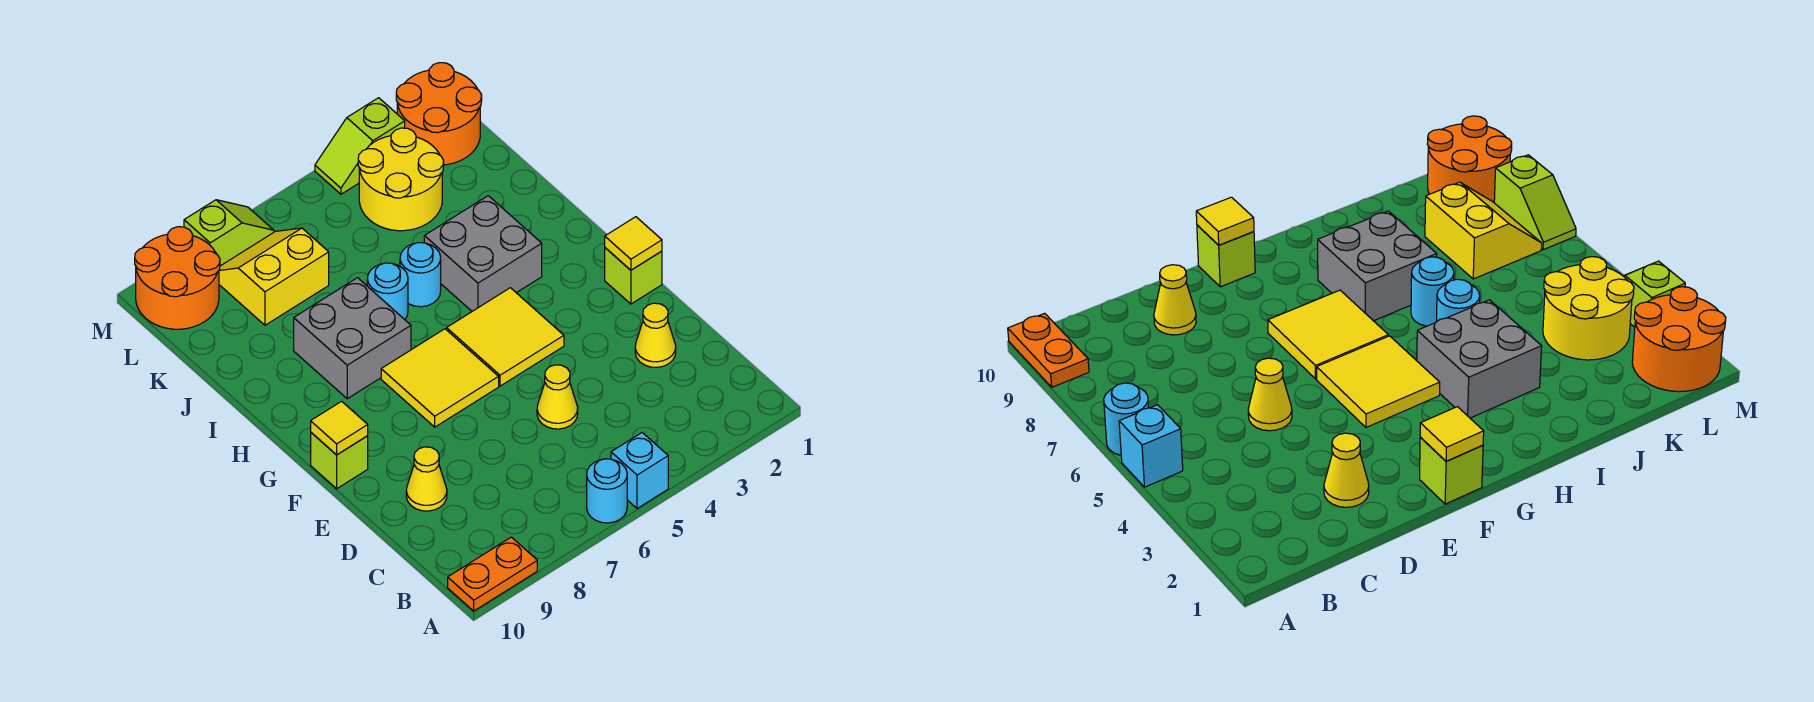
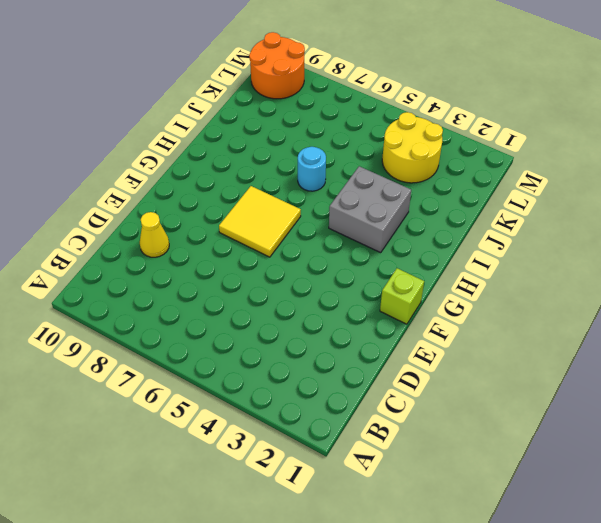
none -> cyan 1x1 brick [611,433,668,508]
none -> cyan 1x1 round brick [587,459,627,523]
none -> orange 1x2 plate [448,537,537,611]

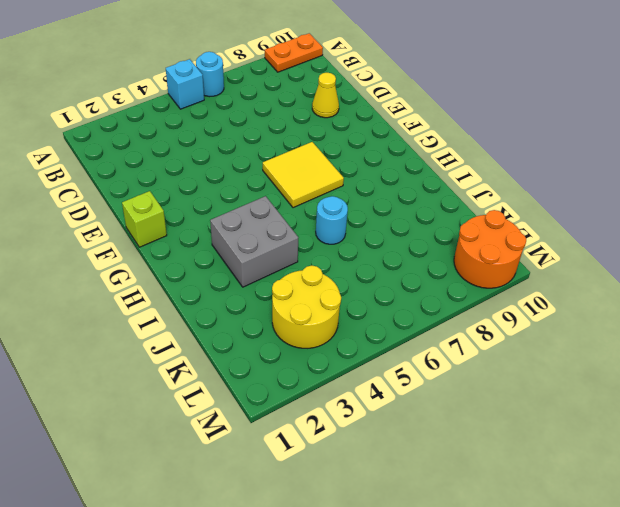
none -> yellow 1x1 cone [635,303,676,367]
none -> yellow 1x1 cone [537,365,578,429]
none -> yellow 2x2 tile [447,288,564,386]

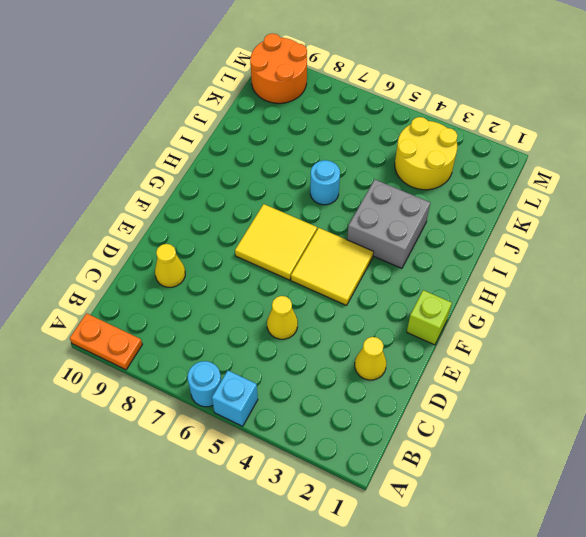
none -> lime 1x1 brick [311,433,368,489]
none -> grey 2x2 brick [294,278,411,399]
none -> cyan 1x1 round brick [400,243,441,307]

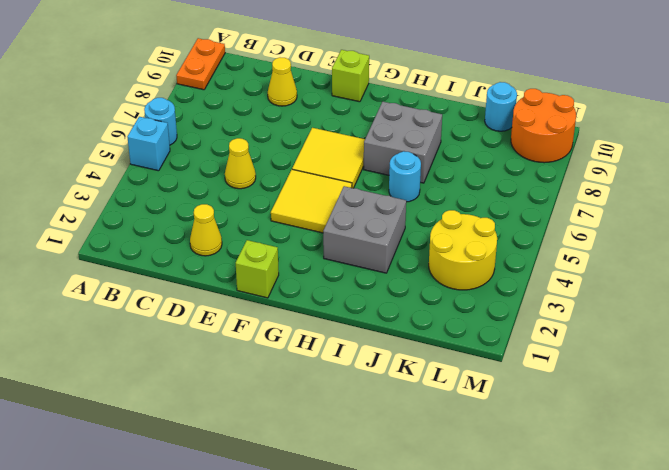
cyan 1x1 round brick [485,82,517,131] -> cyan 1x1 round brick moved to [400,243,441,307]
none -> yellow 2x2 slope [219,228,329,325]
none -> orange 2x2 round brick [396,63,482,165]
none -> lime 1x2 slope [315,98,405,194]

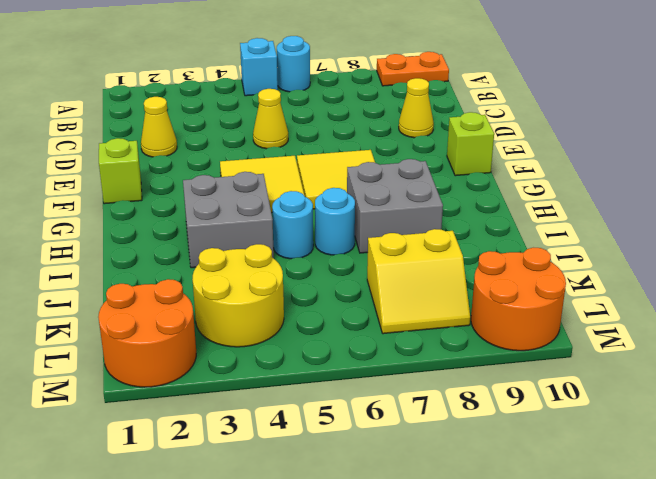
none -> lime 1x2 slope [315,98,405,194]
none -> lime 1x2 slope [184,200,274,266]
none -> yellow 1x1 tile [605,217,662,270]

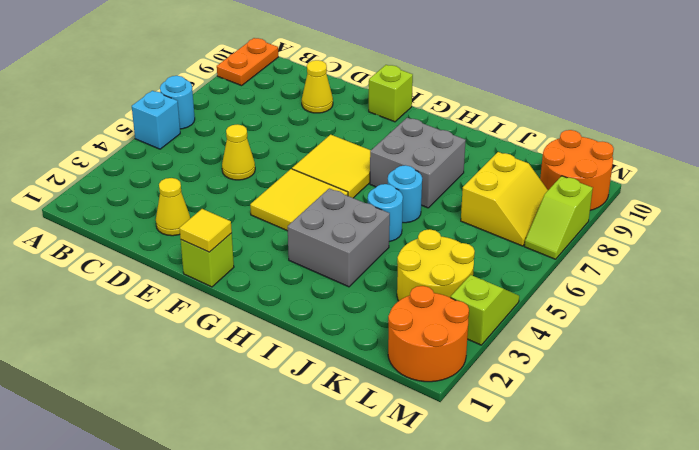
none -> yellow 1x1 tile [311,401,368,455]

